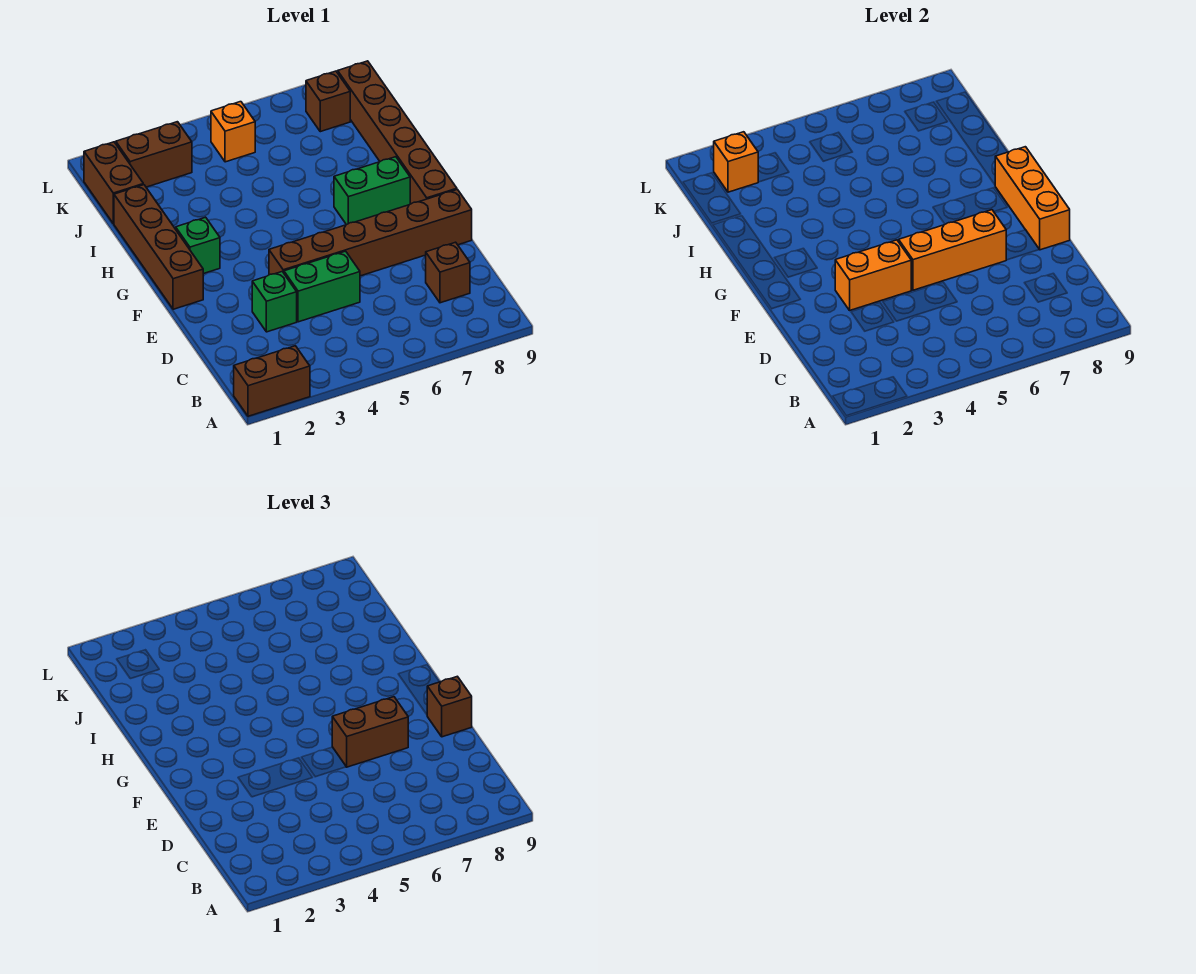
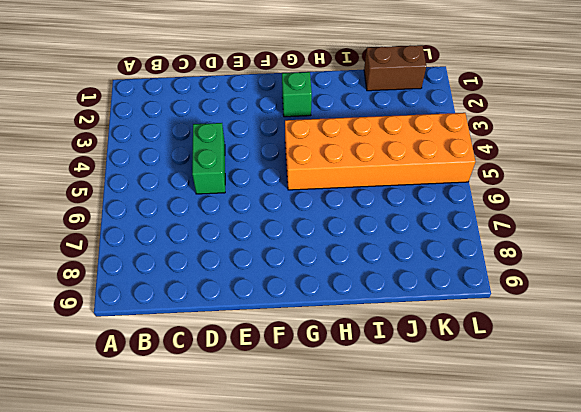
orange 2x6 brick [285,113,476,190] -> orange 1x1 brick [211,102,255,162]
none -> brown 1x2 brick [234,346,310,416]
none -> brown 1x1 brick [426,242,470,303]
none -> green 1x1 brick [252,272,297,332]

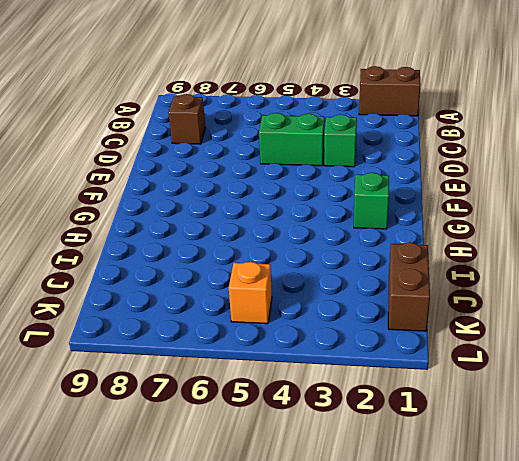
none -> brown 1x6 brick [269,189,472,276]
none -> brown 1x4 brick [114,185,203,309]
none -> brown 1x6 brick [338,61,457,204]

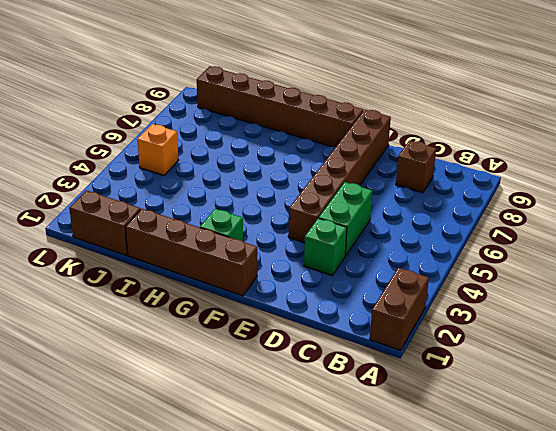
none -> green 1x2 brick [334,157,410,225]
none -> brown 1x2 brick [116,122,192,187]
none -> brown 1x1 brick [306,71,350,132]

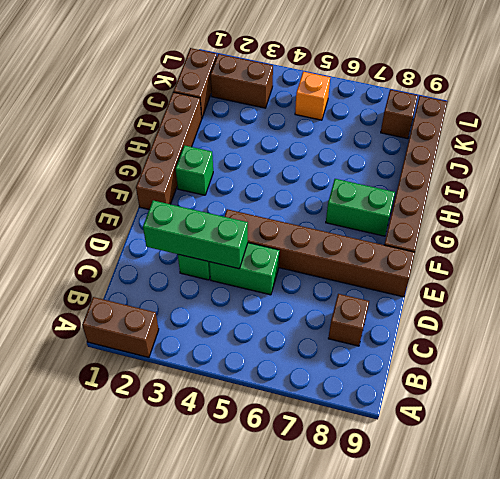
green 1x3 brick [143,200,248,269] -> none
none -> orange 1x2 brick [835,240,911,310]
none -> orange 1x3 brick [899,210,1006,290]
none -> orange 1x3 brick [995,147,1070,250]

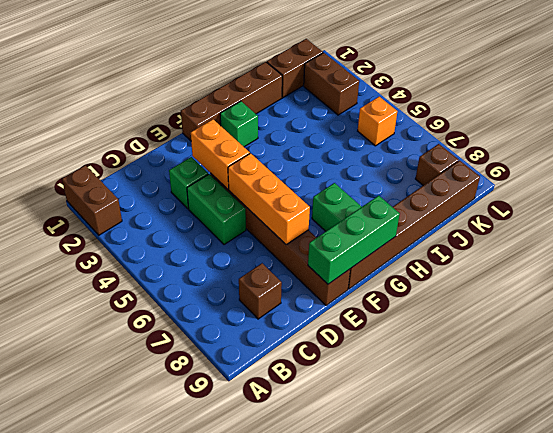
green 1x3 brick [308,196,400,284] -> orange 1x3 brick [995,147,1070,250]
none -> orange 1x1 brick [714,132,758,192]
none -> brown 1x2 brick [332,697,408,767]
none -> brown 1x1 brick [427,676,472,737]

